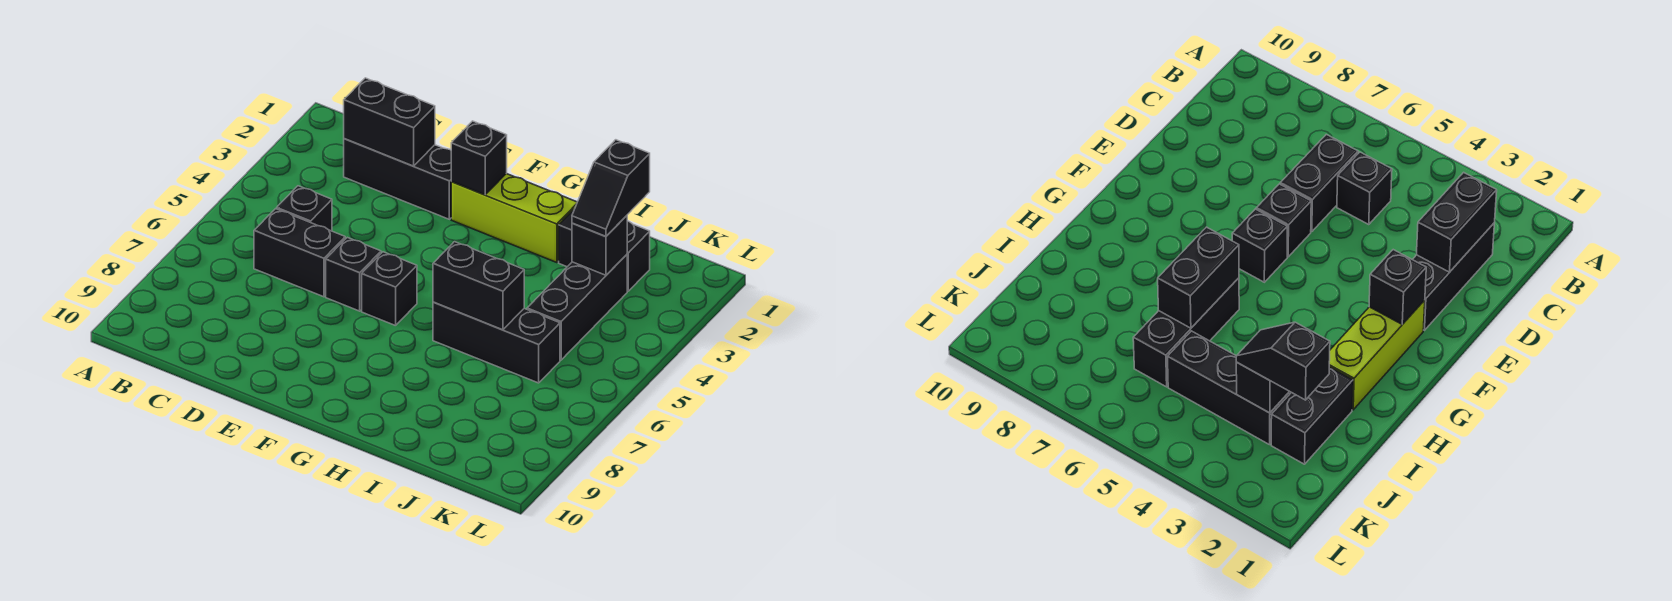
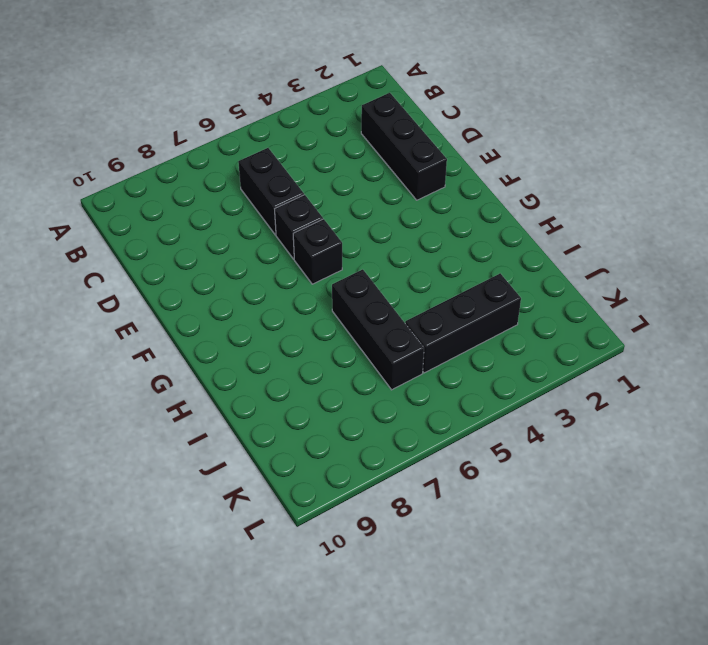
none -> black 1x1 brick [277,186,332,231]
none -> lime 1x3 brick [451,174,577,263]
none -> black 1x2 brick [559,210,650,291]

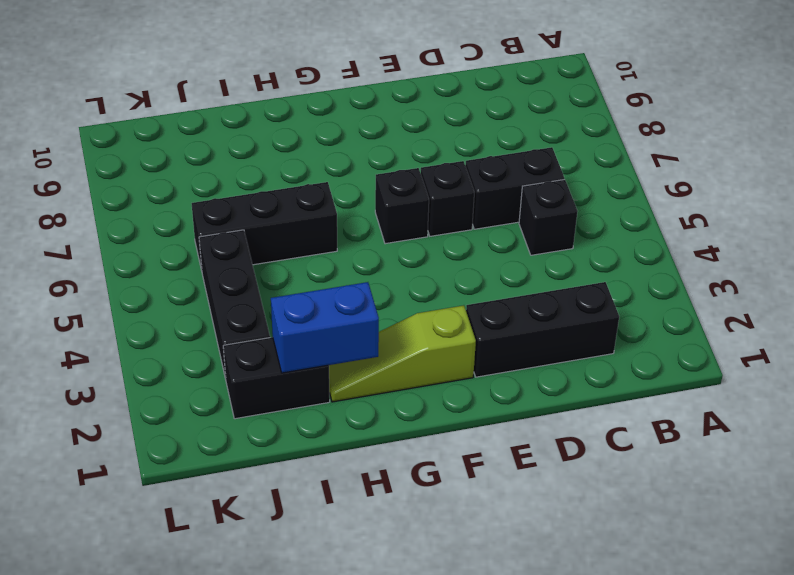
lime 1x3 slope [329,305,476,402] -> lime 1x3 brick [451,174,577,263]
blue 1x2 brick [271,282,379,373] -> none
none -> black 1x2 brick [344,78,435,166]
none -> black 1x1 brick [451,121,507,195]
none -> black 1x2 brick [433,242,524,330]

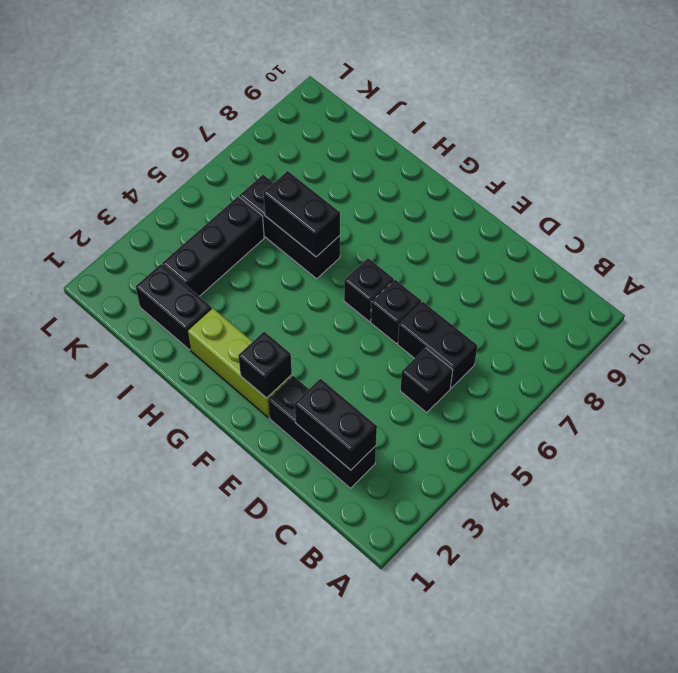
none -> black 1x1 brick [572,216,627,275]
none -> black 1x2 slope [572,140,650,236]

